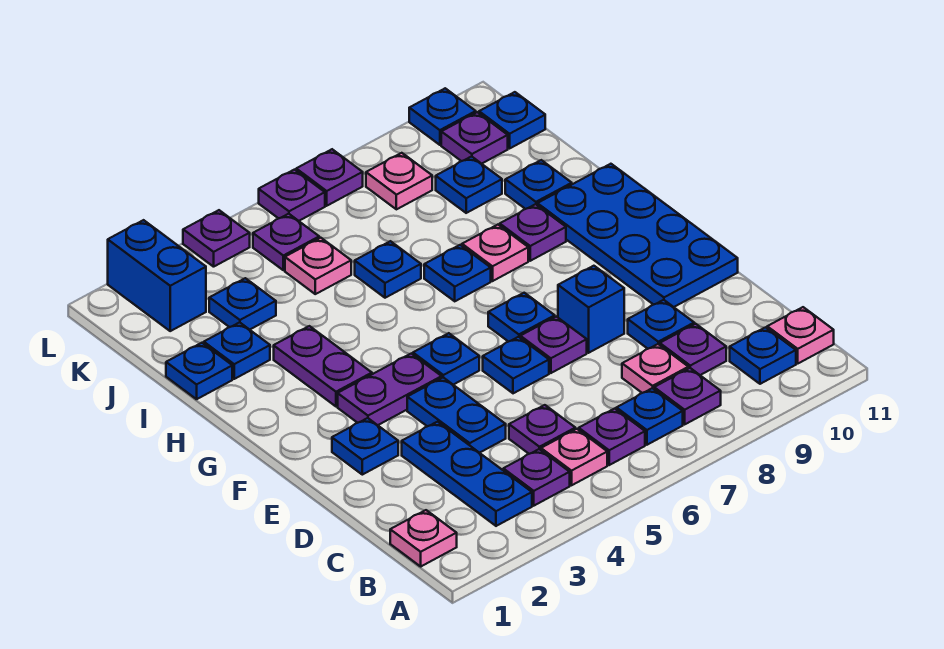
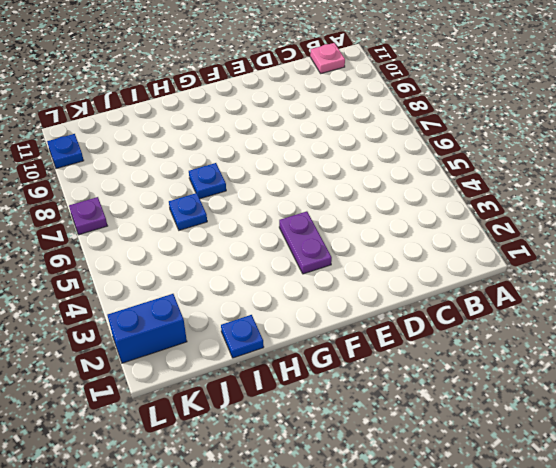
none -> pink 1x1 plate [390,510,457,566]
none -> blue 1x3 plate [402,422,532,526]
none -> purple 1x1 plate [503,449,570,506]
none -> pink 1x1 plate [541,429,607,485]

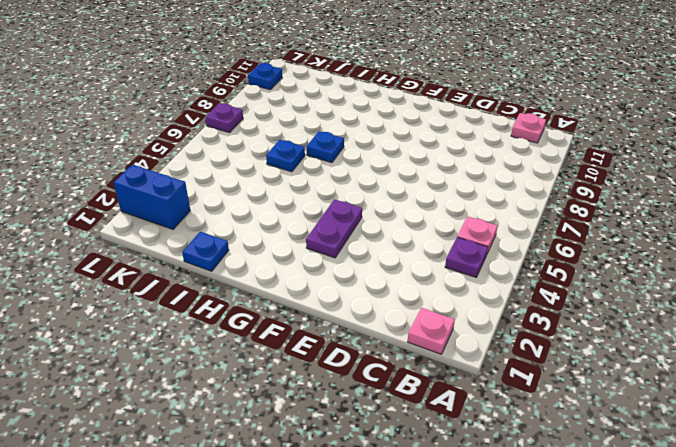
none -> blue 1x3 plate [402,422,532,526]
none -> purple 1x1 plate [579,409,645,465]
none -> blue 1x1 plate [616,388,683,445]
none -> purple 1x1 plate [654,368,721,424]

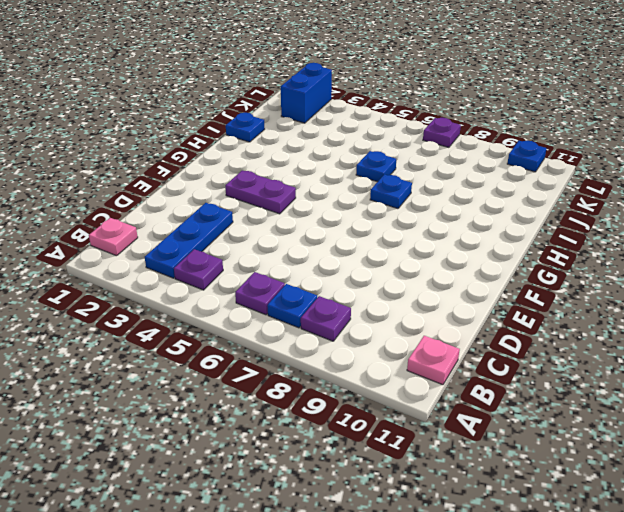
none -> pink 1x1 plate [541,429,607,485]
none -> blue 1x1 plate [730,327,796,384]
none -> purple 1x1 plate [509,405,575,454]
none -> pink 1x1 plate [622,344,689,393]

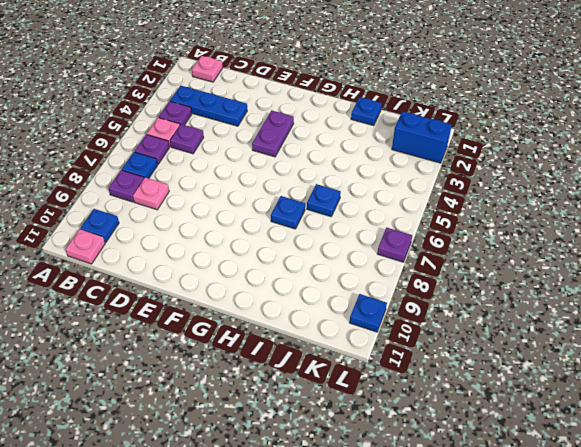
none -> purple 1x1 plate [660,324,726,375]
none -> blue 1x2 plate [407,378,506,453]
none -> blue 1x1 plate [628,300,694,349]
none -> blue 1x1 plate [332,418,398,475]

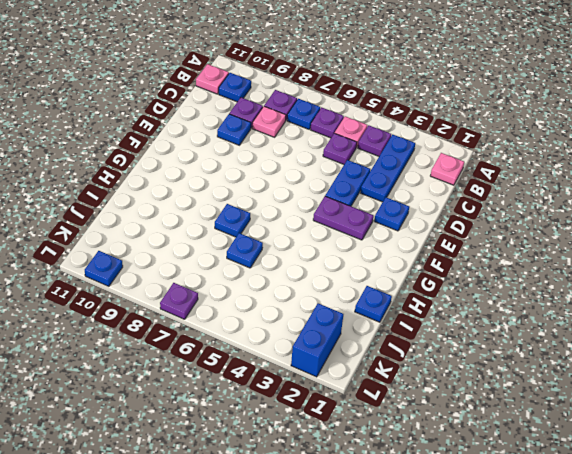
none -> blue 1x1 plate [483,337,549,393]
none -> purple 1x1 plate [520,317,587,373]
none -> blue 1x1 brick [558,266,624,353]
none -> blue 2x4 plate [537,164,738,307]

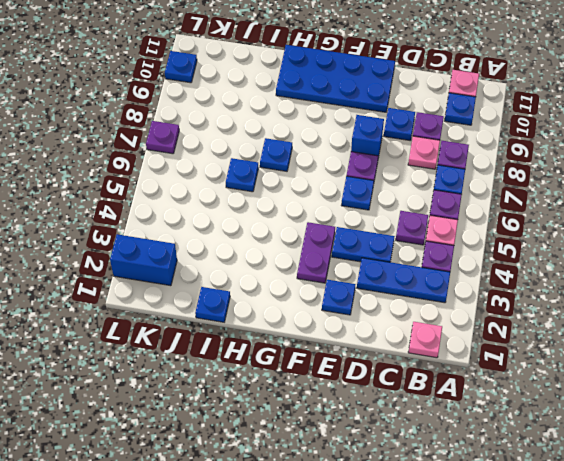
none -> blue 1x1 plate [413,333,479,385]
none -> blue 1x1 plate [488,293,555,342]
none -> purple 1x2 plate [274,326,372,406]
none -> pink 1x1 plate [462,225,528,281]

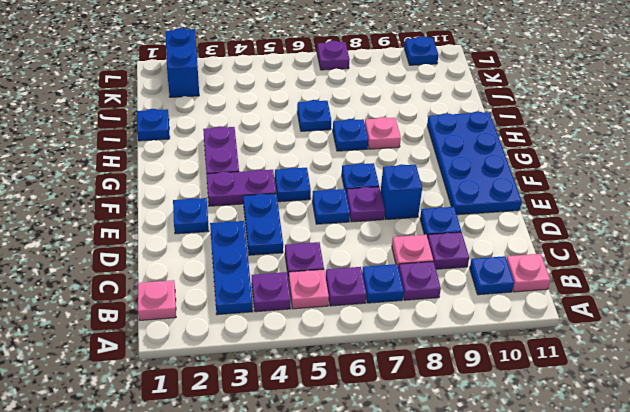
none -> purple 1x1 plate [500,204,566,261]
none -> blue 1x1 plate [204,322,270,379]
none -> blue 1x1 plate [505,160,572,209]
none -> blue 1x1 plate [209,278,276,330]

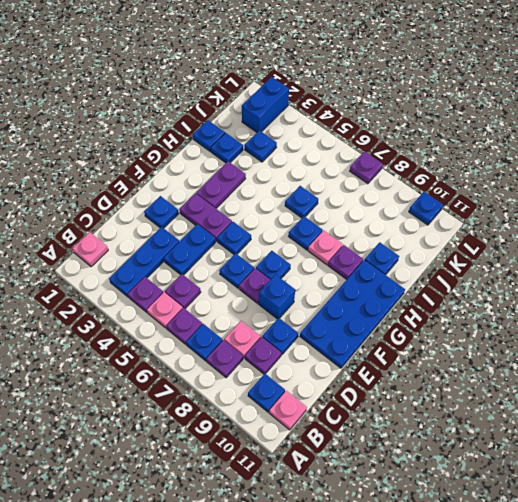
none -> pink 1x1 plate [285,238,351,294]
none -> blue 1x1 plate [436,156,502,213]
none -> purple 1x1 plate [253,214,319,270]
none -> pink 1x1 plate [366,153,432,209]

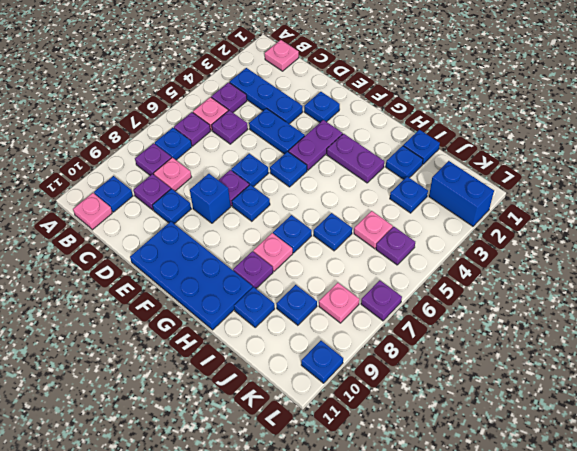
none -> purple 1x1 plate [441,112,508,164]
none -> blue 1x1 plate [479,92,545,148]
none -> purple 1x1 plate [183,210,250,267]
none -> purple 1x1 plate [259,170,325,221]

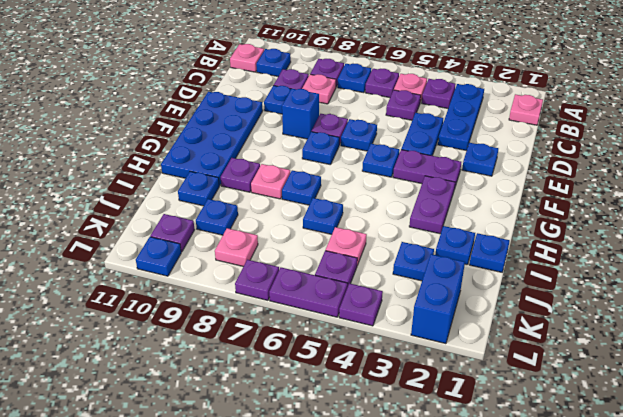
purple 1x2 plate [269,268,347,317] -> purple 1x1 plate [259,170,325,221]
none -> blue 1x1 plate [479,92,545,148]

